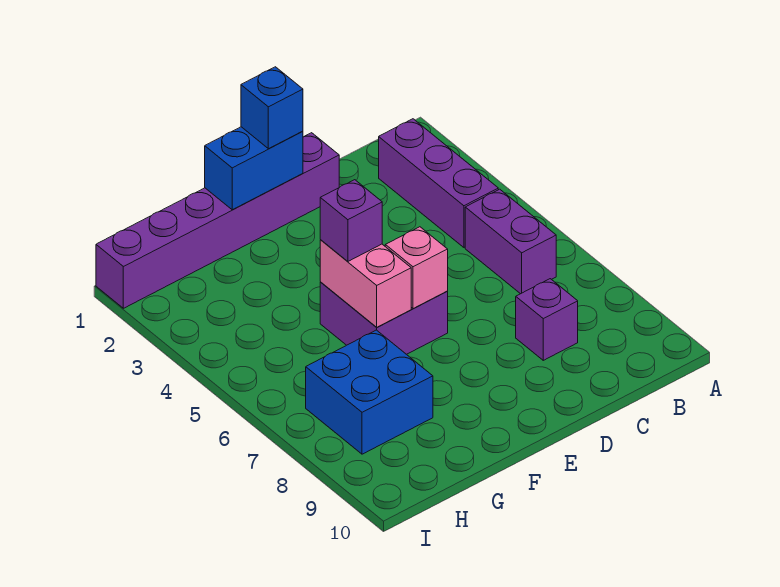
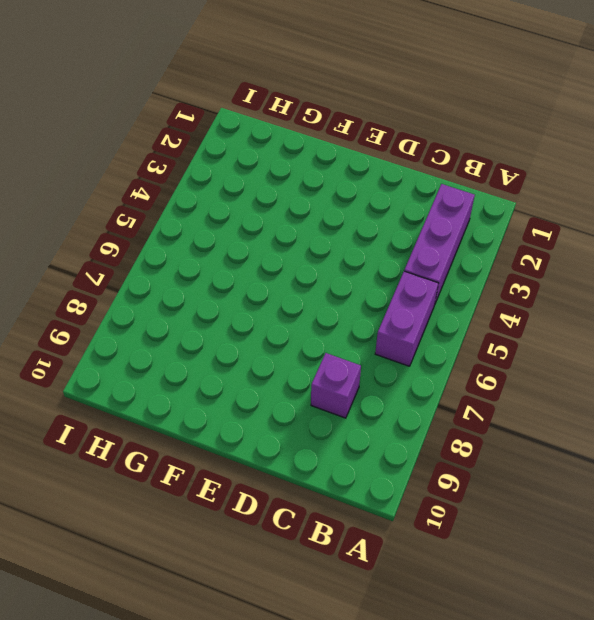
none -> purple 1x6 brick [96,133,339,308]
none -> purple 2x2 brick [320,282,448,354]

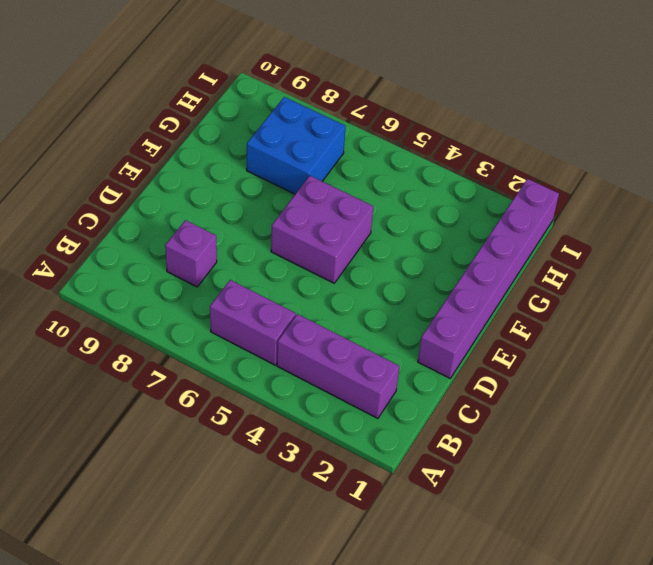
none -> blue 1x2 brick [205,127,303,210]
none -> pink 1x1 brick [385,227,448,309]

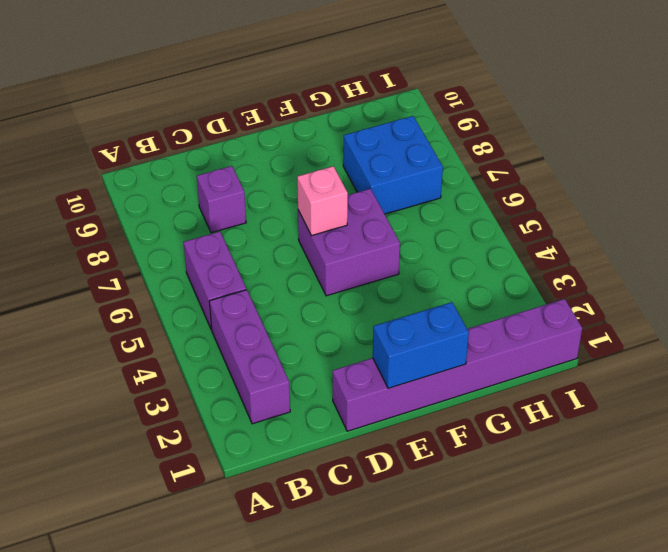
none -> pink 1x2 brick [320,240,411,327]
none -> blue 1x1 brick [241,67,303,149]

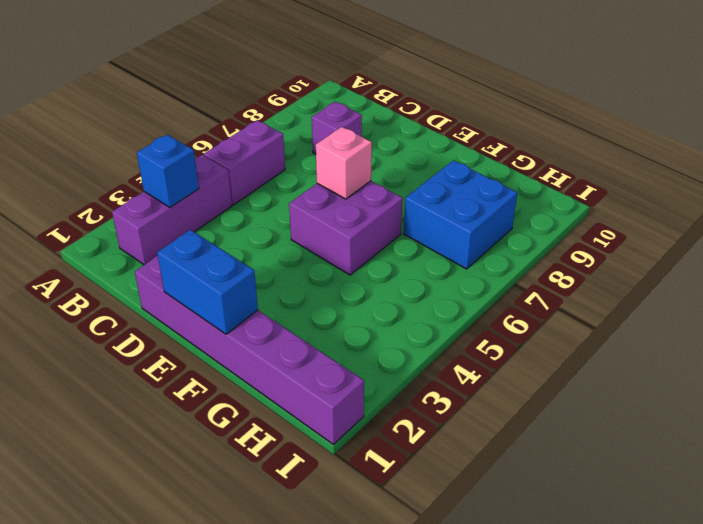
blue 1x1 brick [137,135,199,207] -> blue 1x1 brick moved to [241,67,303,149]
none -> pink 1x2 brick [320,240,411,327]
none -> purple 1x1 brick [320,180,382,261]

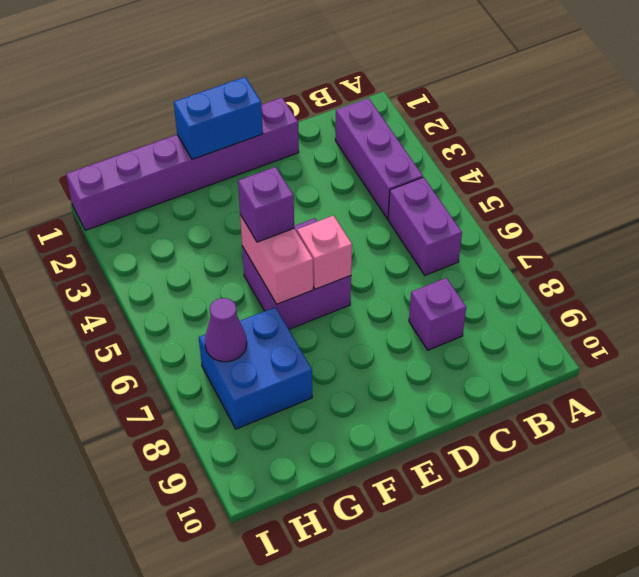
purple 1x1 cone [205,298,247,362] -> none
none -> blue 1x1 brick [241,67,303,149]

